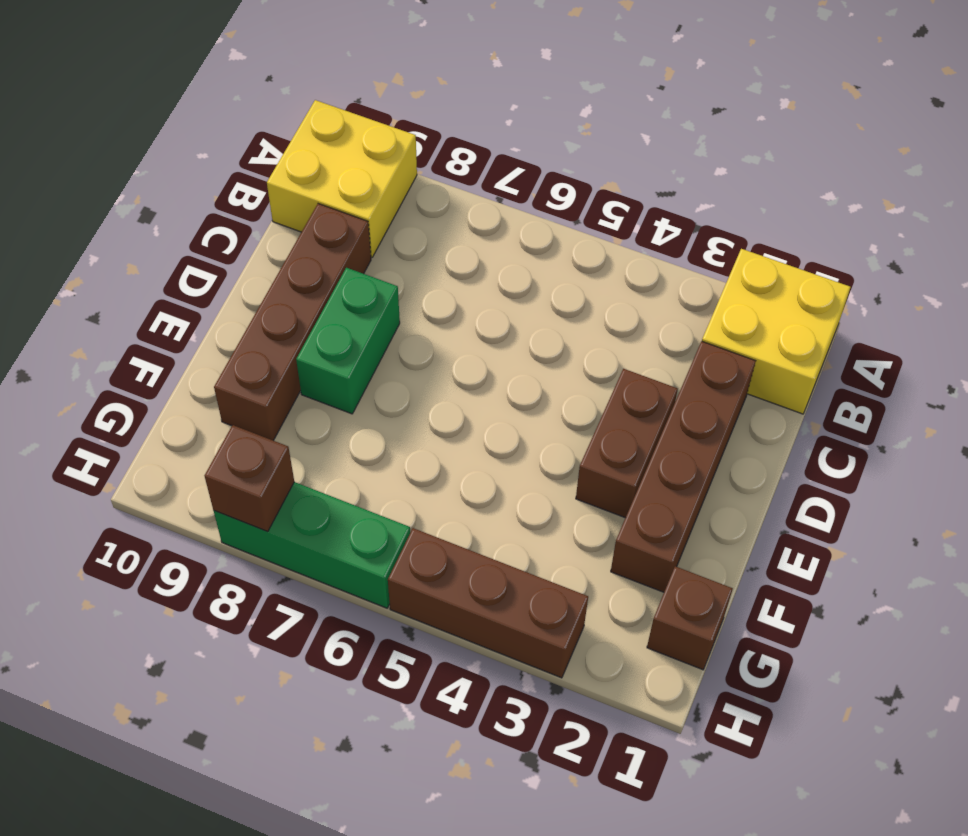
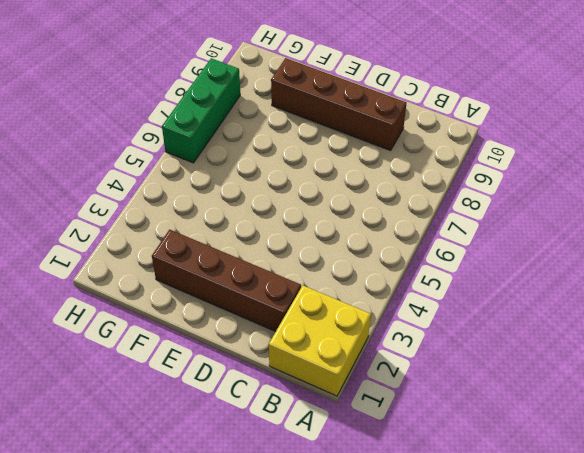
none -> yellow 2x2 brick [267,100,417,258]
none -> brown 1x2 brick [576,369,678,518]

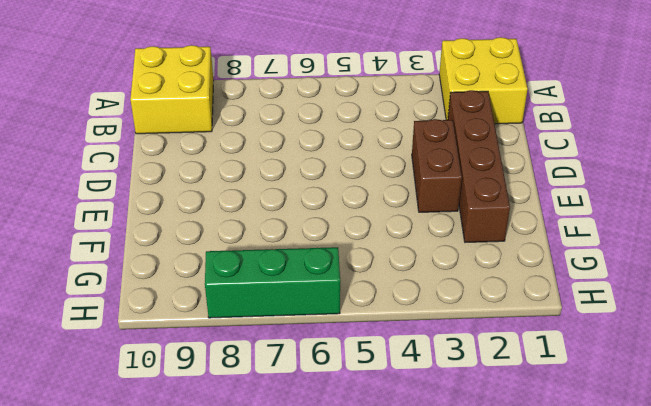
none -> brown 1x4 brick [214,204,371,441]
none -> green 1x2 brick [296,268,400,414]

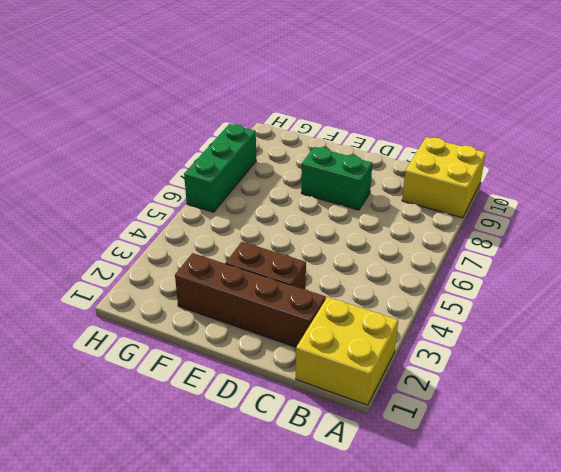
none -> brown 1x4 brick [214,204,371,441]
none -> brown 1x1 brick [647,566,733,670]

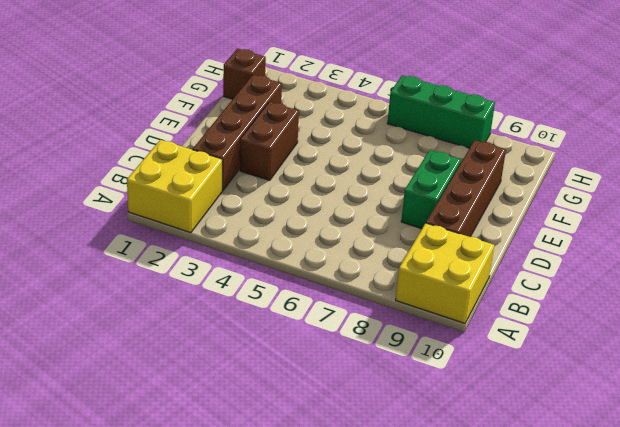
none -> brown 1x3 brick [388,528,588,678]
none -> brown 1x1 brick [205,425,294,532]

